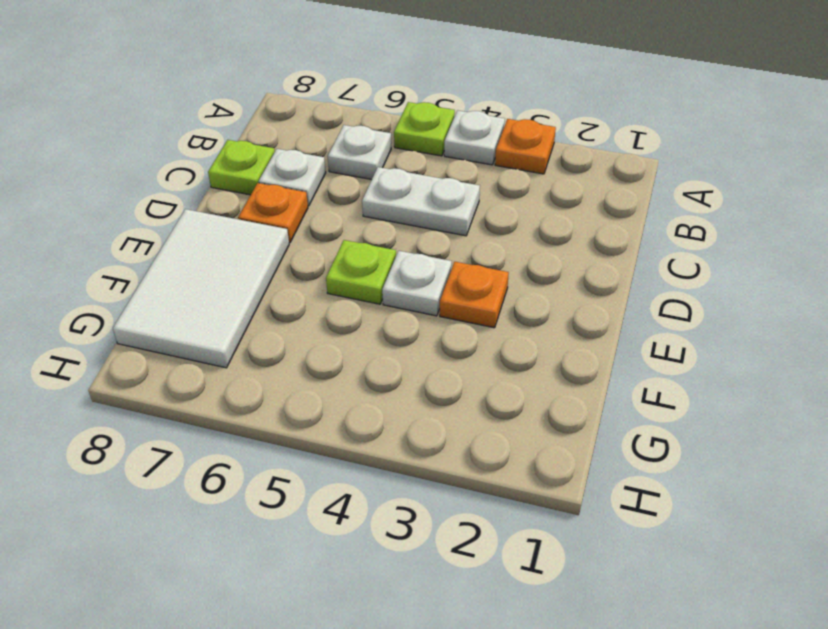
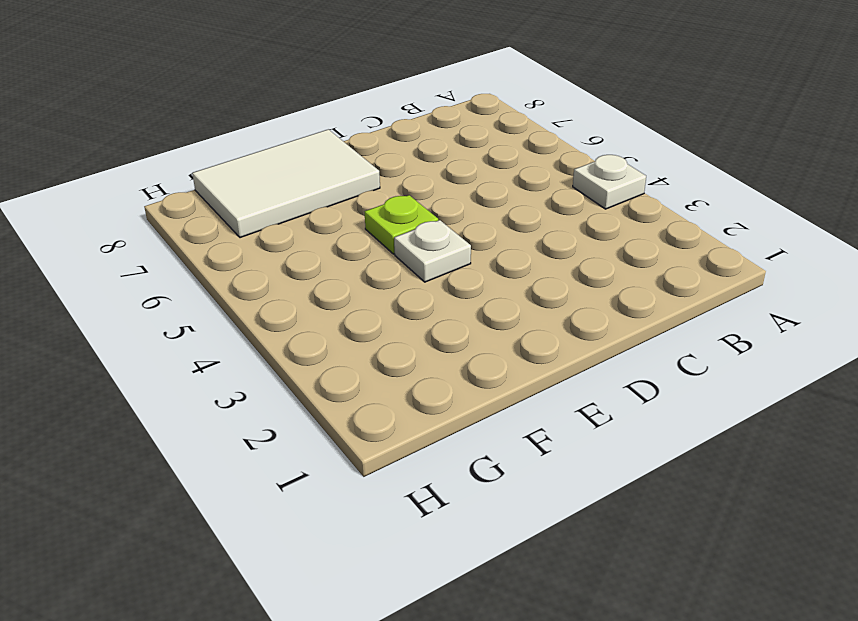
none -> orange 1x1 plate [495,119,556,174]
none -> lime 1x1 plate [394,102,455,156]
none -> white 1x1 plate [328,125,391,180]

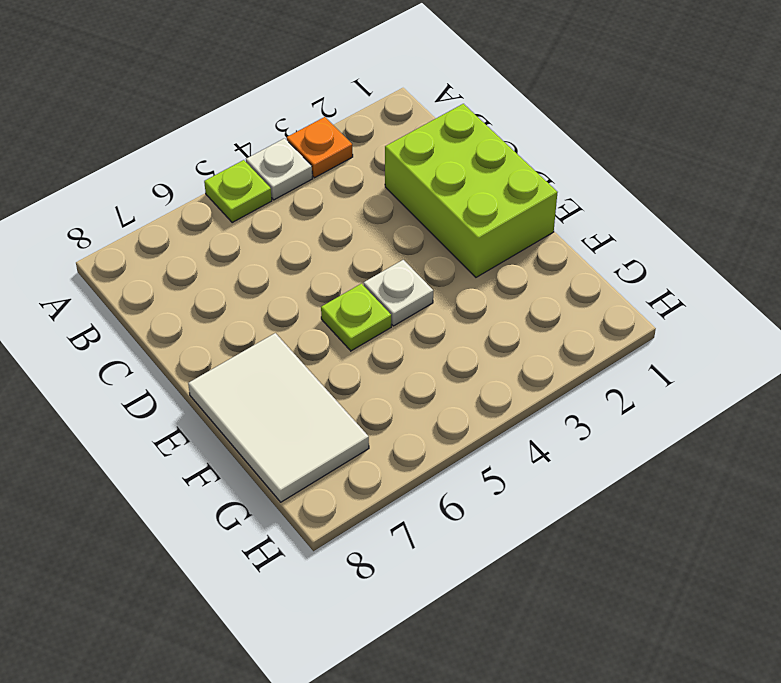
lime 2x3 brick [385,104,558,277] -> none
none -> white 1x1 plate [328,125,391,180]
none -> white 1x2 plate [362,167,480,236]
none -> white 1x1 plate [259,149,326,206]

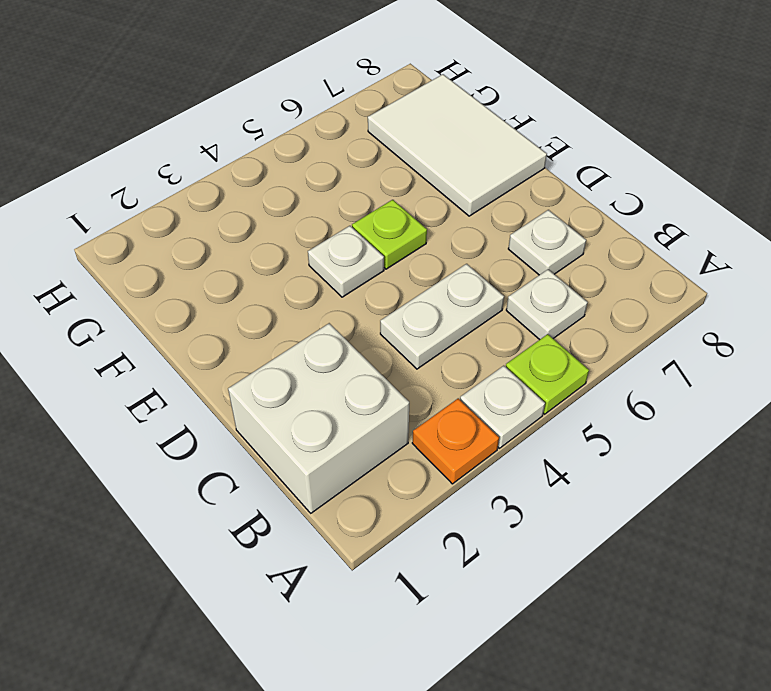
white 2x2 brick [228,323,409,513] -> none
none -> lime 1x1 plate [208,140,275,195]
none -> orange 1x1 plate [238,183,308,243]
none -> orange 1x1 plate [440,262,509,328]

